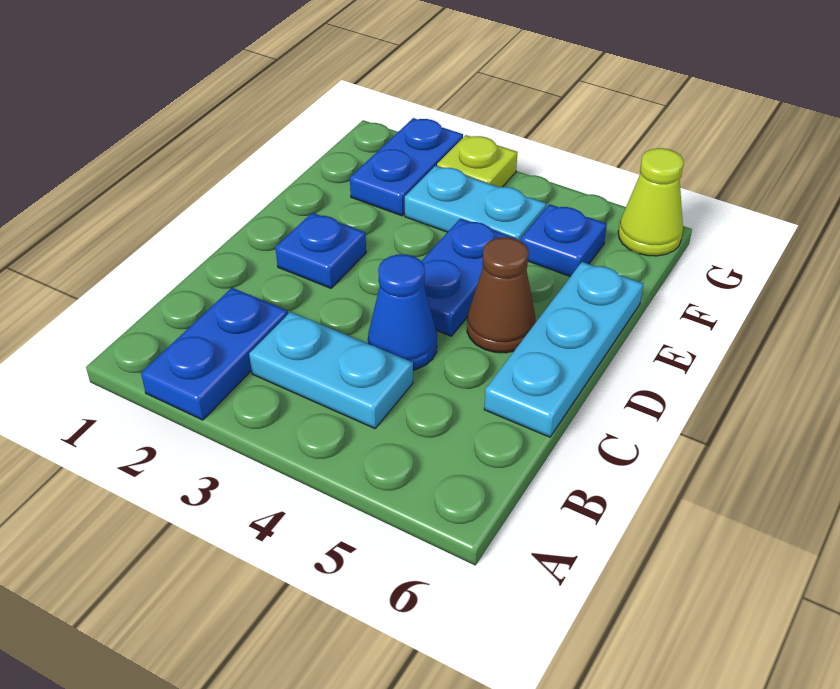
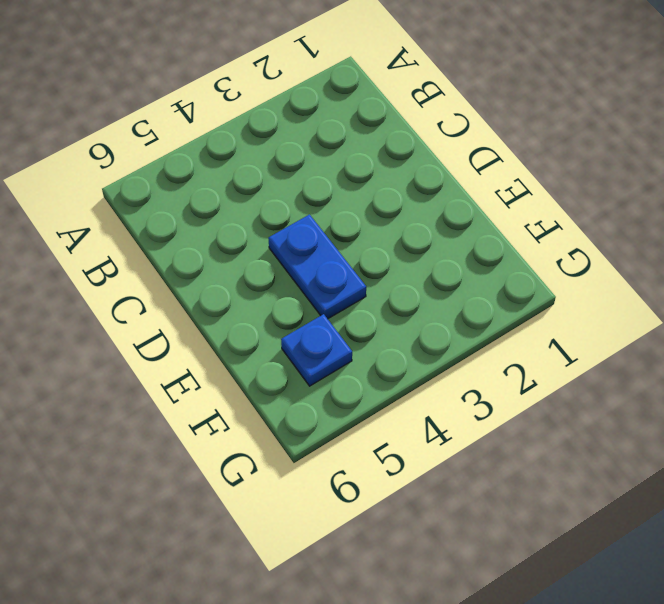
none -> blue 1x2 plate [141,288,288,420]
none -> cyan 1x2 plate [249,312,413,428]
none -> blue 1x1 cone [368,254,437,370]

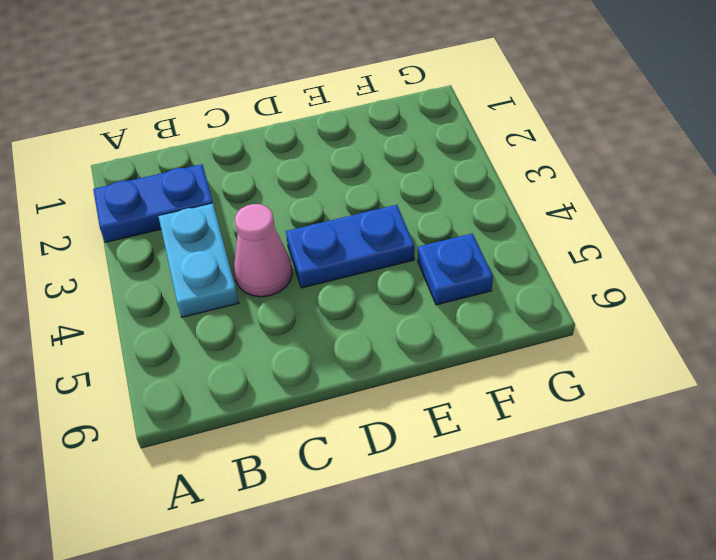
pink 1x1 cone [234,204,292,297] -> blue 1x1 cone [368,254,437,370]
none -> cyan 1x3 plate [484,262,643,437]
none -> blue 1x1 plate [275,213,366,288]
none -> brown 1x1 cone [467,237,535,353]

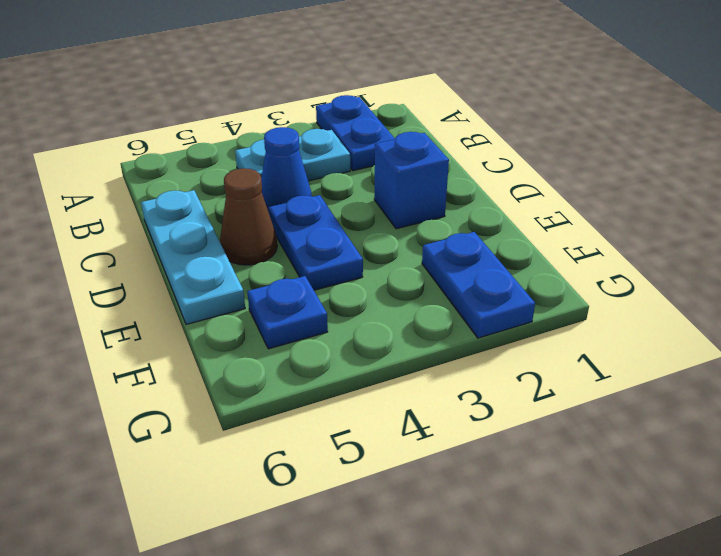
blue 1x1 brick [374,132,449,229] -> blue 1x1 plate [275,213,366,288]
none -> cyan 1x2 plate [405,166,546,241]
none -> lime 1x1 plate [437,135,518,187]
none -> lime 1x1 cone [618,148,684,256]

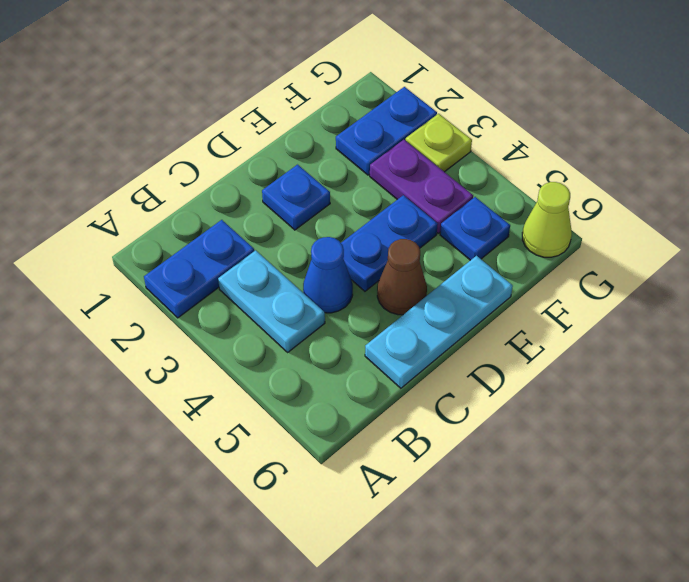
purple 1x2 plate [370,140,473,233] -> cyan 1x2 plate [405,166,546,241]

